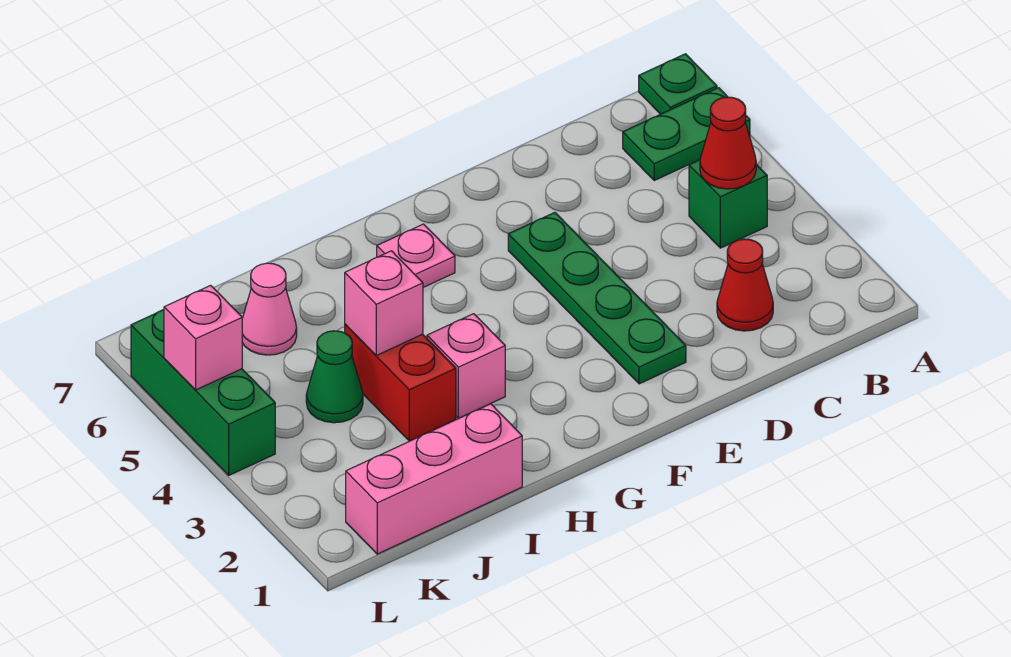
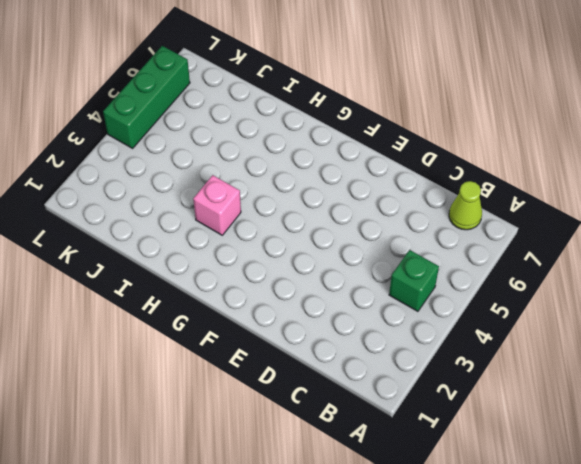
lime 1x1 cone [449,181,482,230] -> none
none -> green 1x2 plate [623,88,750,180]
none -> green 1x1 plate [639,54,717,114]
none -> red 1x1 cone [717,239,773,331]

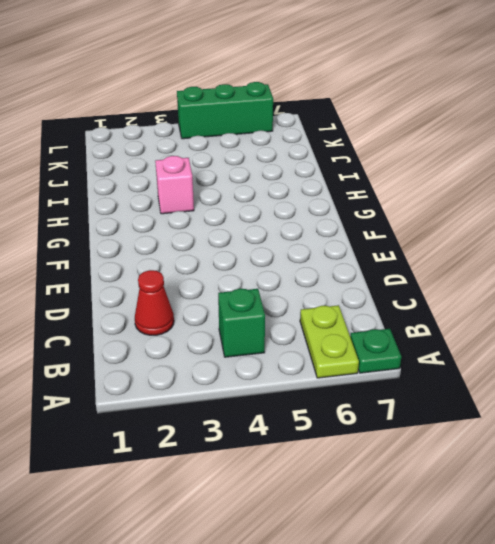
lime 1x2 plate [300,305,359,378] -> green 1x2 plate [623,88,750,180]
none -> green 1x4 plate [508,212,686,384]
none -> pink 1x1 plate [377,224,455,287]
none -> pink 1x3 brick [346,404,522,554]

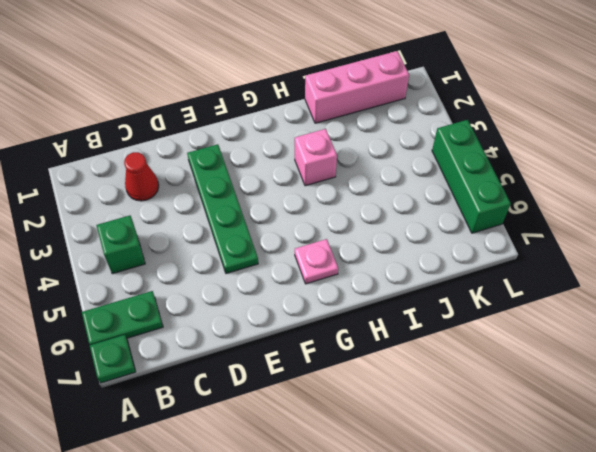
none -> red 1x2 brick [345,324,456,441]
none -> green 1x1 cone [306,331,363,423]
none -> pink 1x1 cone [242,263,297,355]

